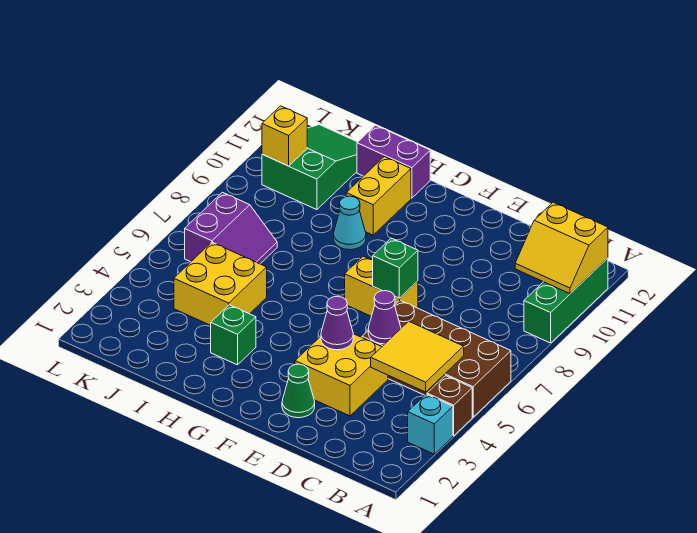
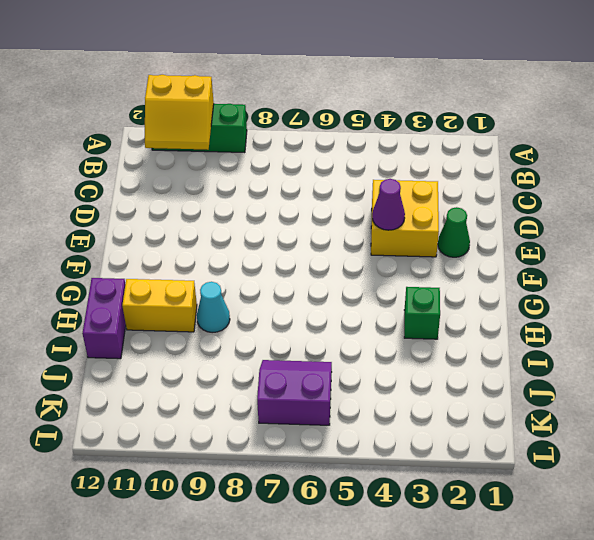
yellow 2x2 slope [145,75,214,150] -> yellow 2x2 slope turned to [515,202,608,294]
none -> cyan 1x1 brick [408,394,453,454]
none -> brown 1x1 brick [427,376,472,436]
none -> brown 2x4 brick [362,300,511,417]

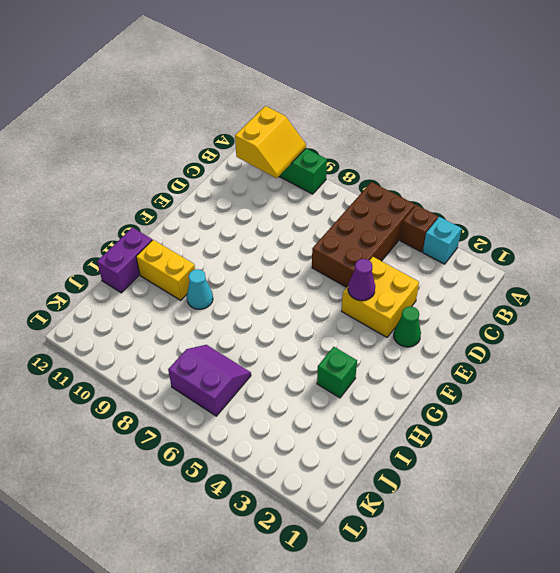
none -> yellow 1x2 brick [345,256,418,316]
none -> yellow 2x2 brick [174,242,267,325]
none -> green 2x3 slope [262,125,357,210]

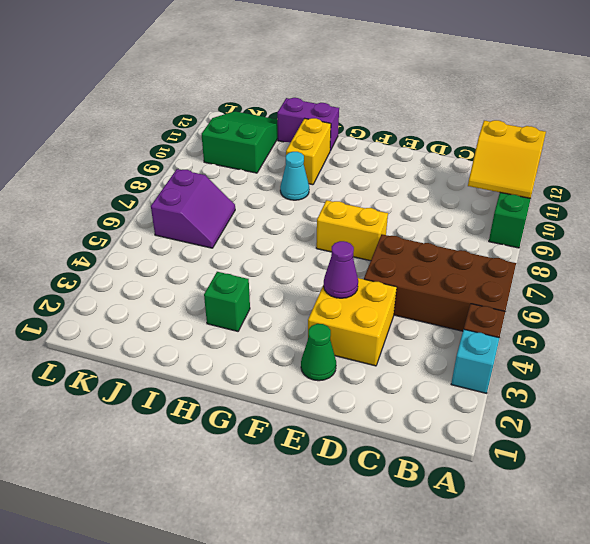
none -> yellow 2x2 brick [174,242,267,325]
none -> yellow 2x2 tile [371,321,464,392]
none -> purple 1x1 cone [368,291,401,344]

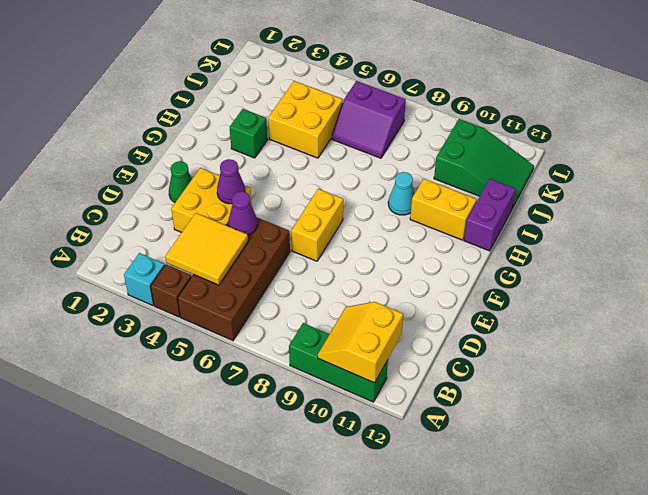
none -> green 1x1 brick [373,238,418,298]
none -> yellow 1x1 brick [262,106,307,166]

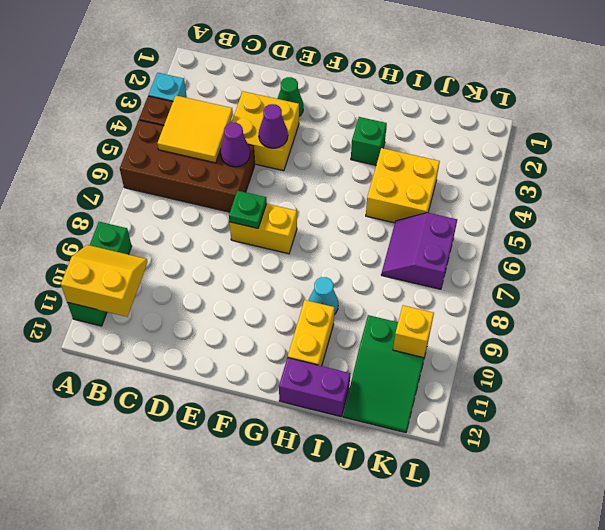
green 1x1 plate [229,191,267,228] -> green 1x1 brick [373,238,418,298]

